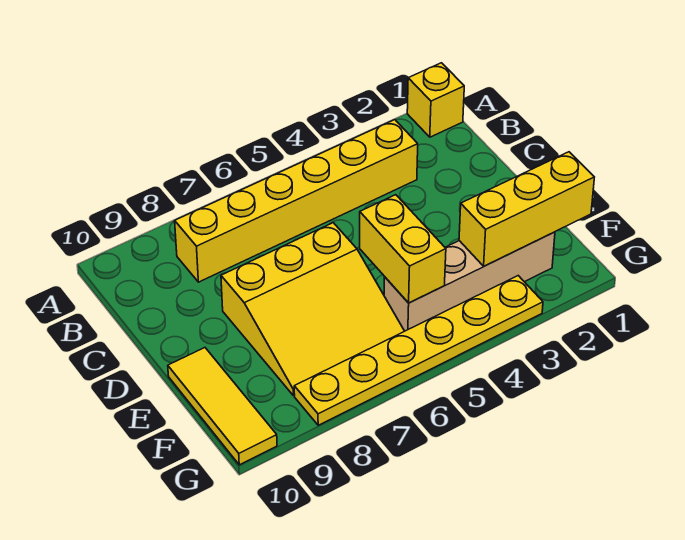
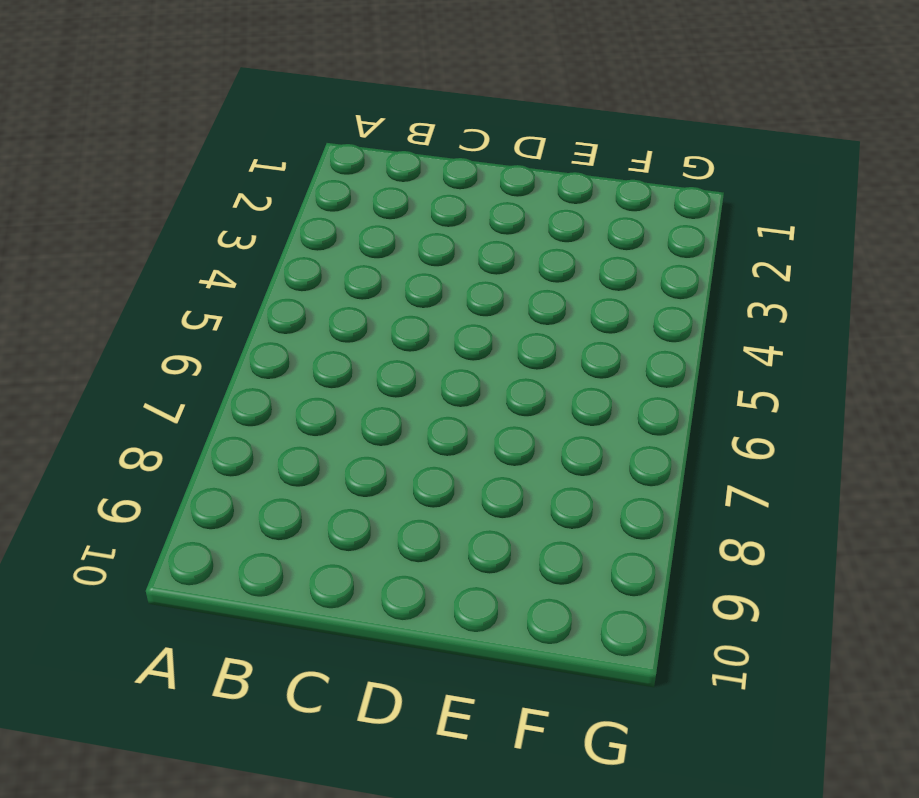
none -> yellow 1x1 brick [407,63,464,137]
none -> yellow 1x6 brick [175,120,418,282]

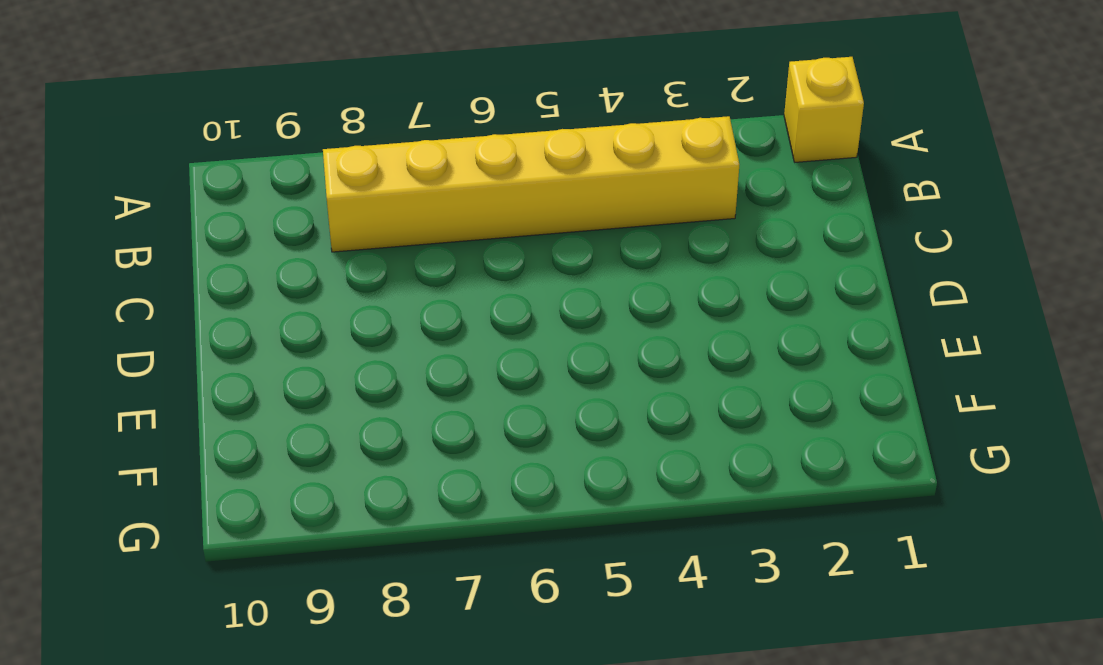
none -> yellow 3x3 slope [221,223,404,396]
none -> yellow 1x3 tile [168,348,277,465]

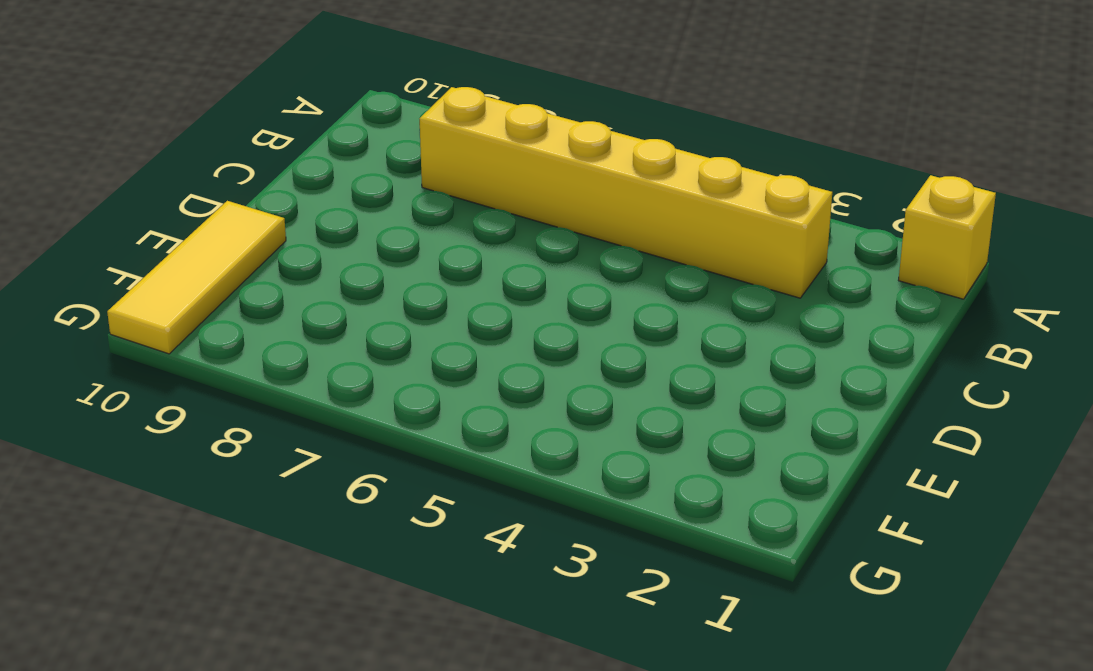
none -> yellow 3x3 slope [221,223,404,396]
none -> tan 1x4 brick [384,232,555,331]

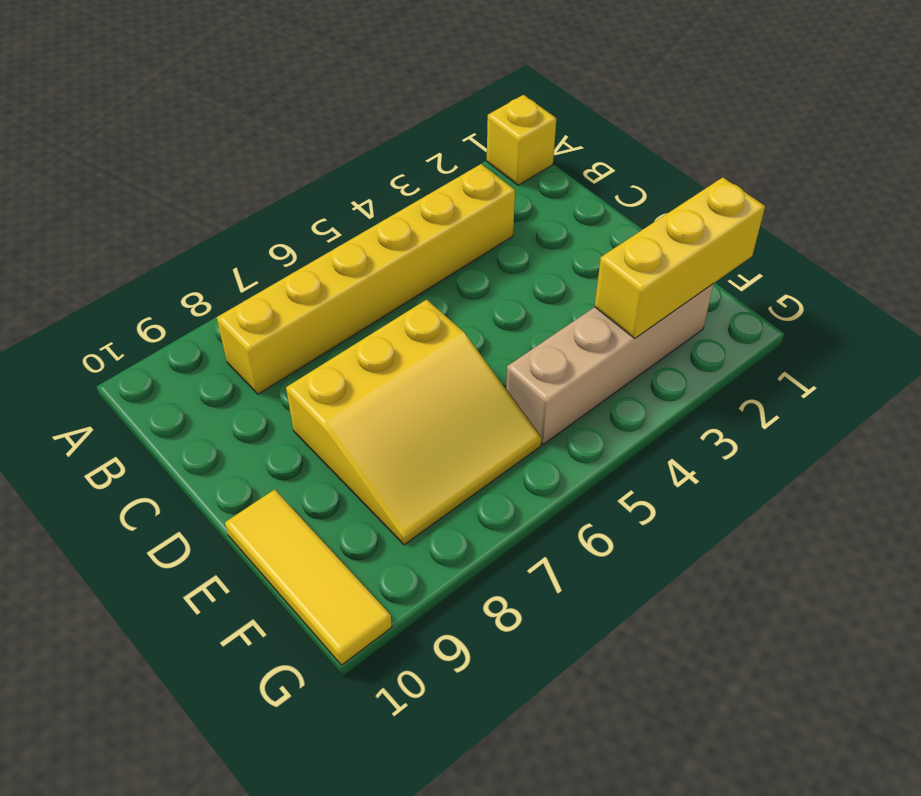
none -> yellow 1x6 plate [294,276,543,425]
none -> yellow 1x2 brick [360,195,446,303]

